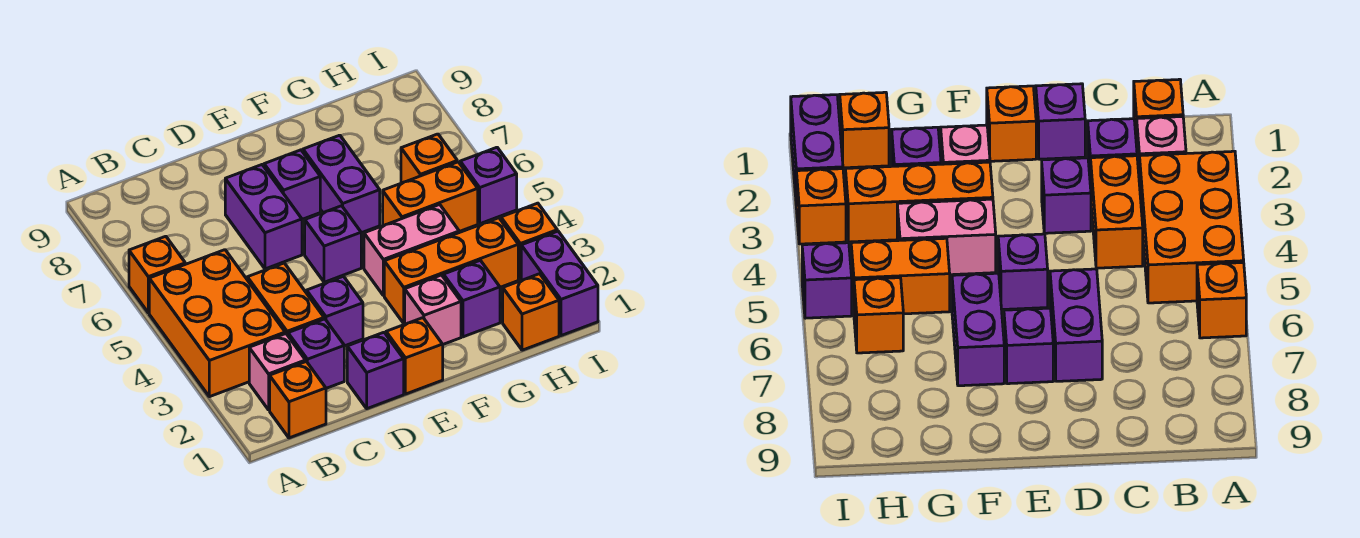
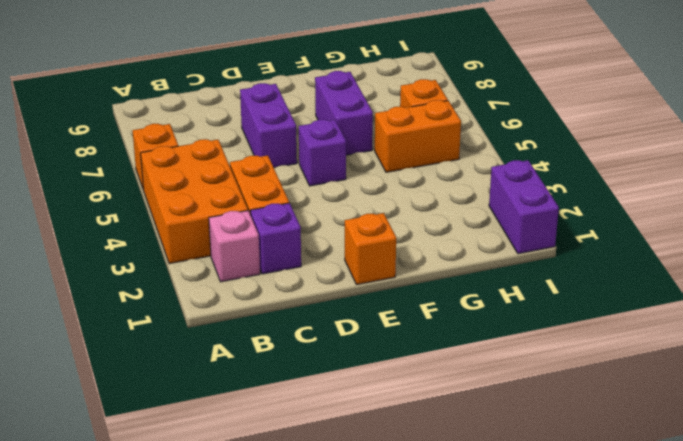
none -> orange 1x1 brick [270,362,326,438]
none -> purple 1x1 brick [347,332,404,409]
none -> purple 1x1 brick [307,276,363,346]

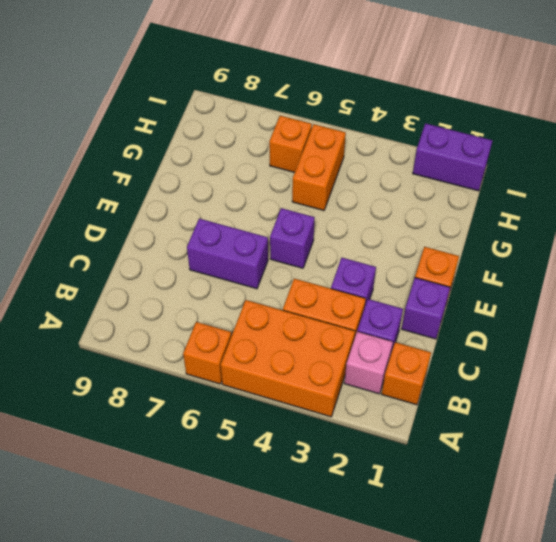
none -> purple 1x1 brick [264,150,320,219]
none -> pink 1x1 brick [405,275,461,344]
none -> orange 1x3 brick [384,218,518,323]

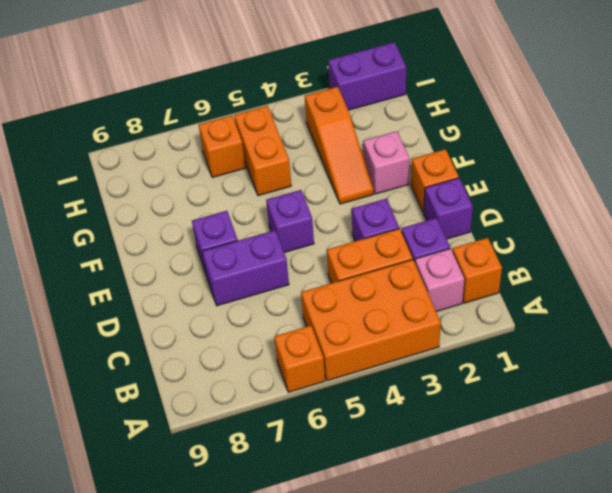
orange 1x3 slope [305,87,374,204] -> orange 1x3 brick [384,218,518,323]
none -> pink 1x2 brick [364,205,459,296]
none -> purple 1x2 brick [303,135,380,233]
none -> purple 1x1 brick [444,260,500,337]

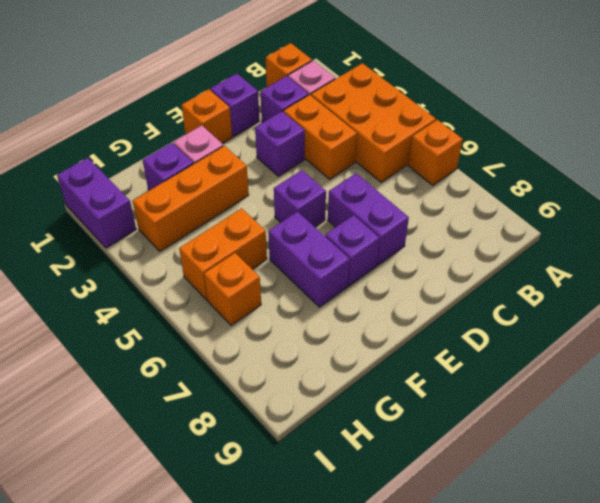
none -> pink 1x2 brick [364,205,459,296]
none -> orange 1x1 brick [503,274,559,350]
none -> orange 1x1 brick [501,203,557,280]

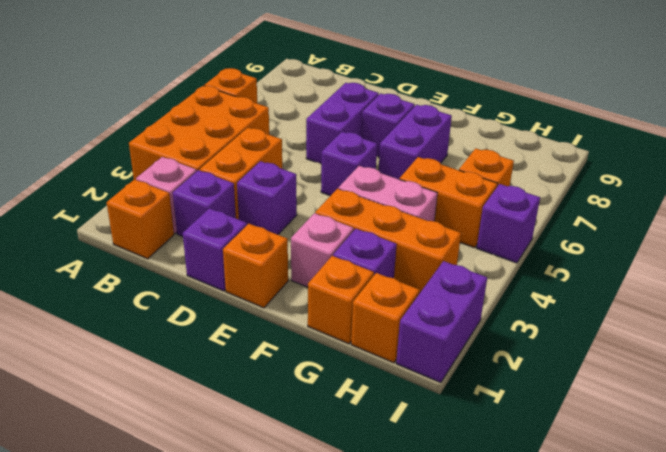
orange 1x1 brick [308,256,374,344] -> orange 1x1 brick moved to [501,203,557,280]

